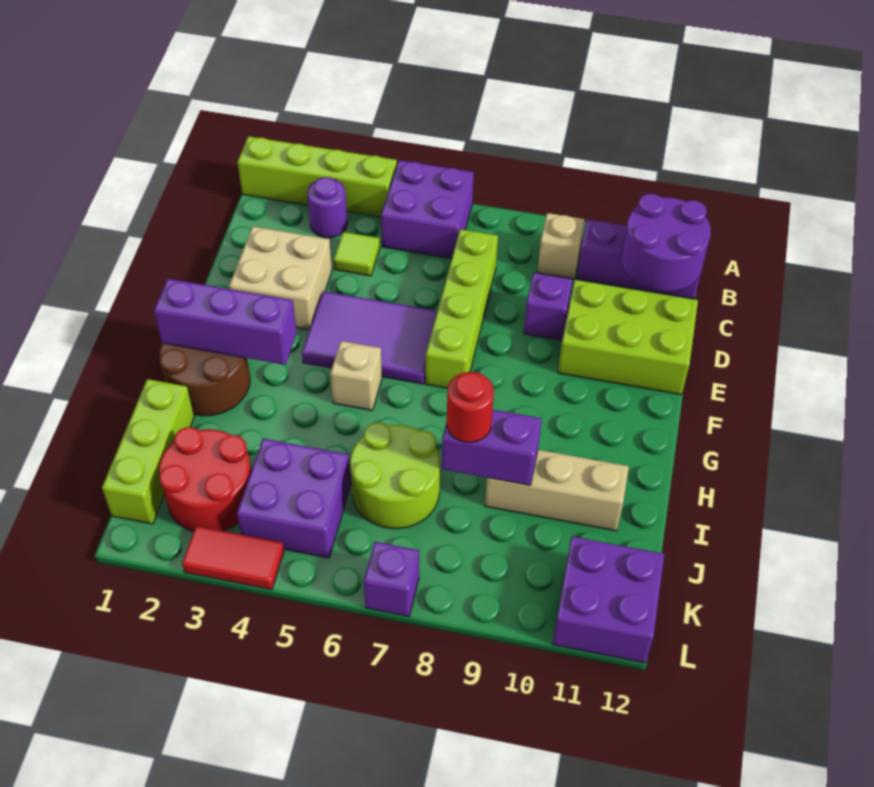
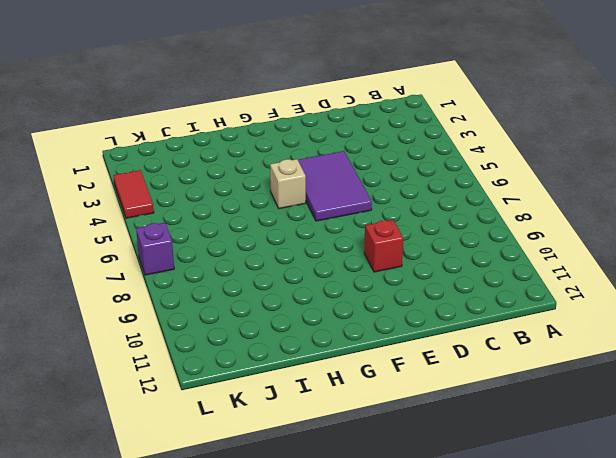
red 1x1 brick [364,220,404,272] -> none
none -> lime 1x4 brick [238,136,397,217]
none -> purple 2x2 brick [381,160,474,259]
none -> purple 1x1 round brick [307,177,347,238]

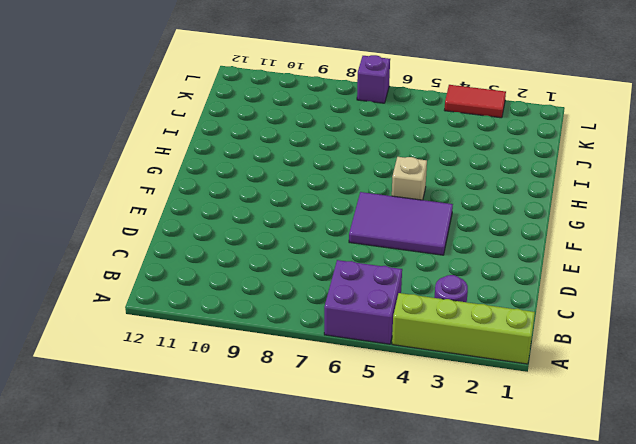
none -> tan 1x1 brick [537,213,585,279]
none -> purple 1x3 brick [577,219,701,299]
none -> lime 1x1 tile [334,232,380,276]

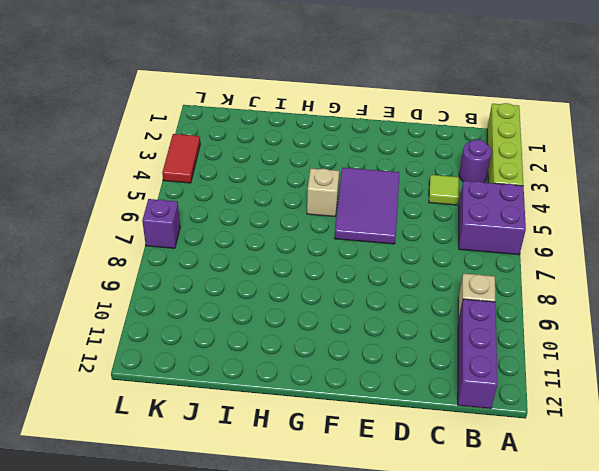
none -> lime 1x4 brick [426,229,498,388]
none -> tan 2x2 brick [229,226,332,330]
none -> purple 1x1 brick [524,273,572,340]

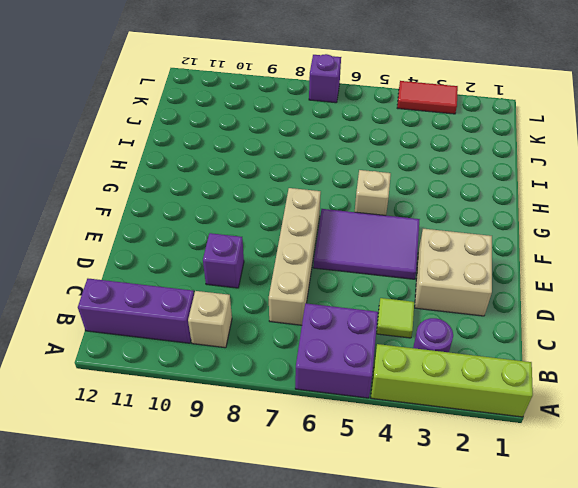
tan 1x4 brick [269,188,321,325] -> lime 1x4 brick [426,229,498,388]
none -> lime 2x3 brick [558,280,698,395]
none -> brown 2x2 round brick [159,343,250,416]
none -> lime 1x3 brick [102,379,194,524]

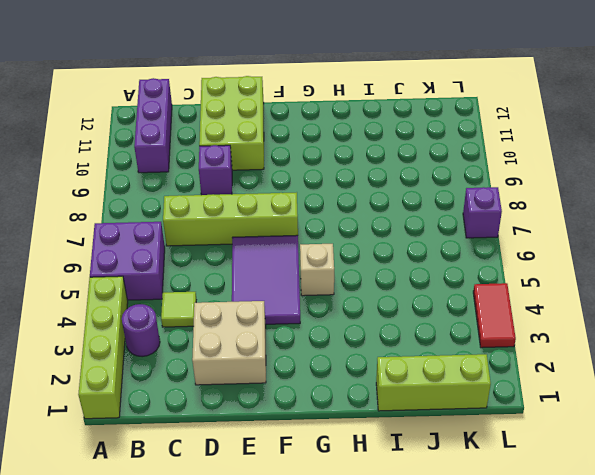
none -> tan 1x1 brick [537,213,585,279]
none -> brown 2x2 round brick [159,343,250,416]
none -> lime 2x2 round brick [350,423,440,529]

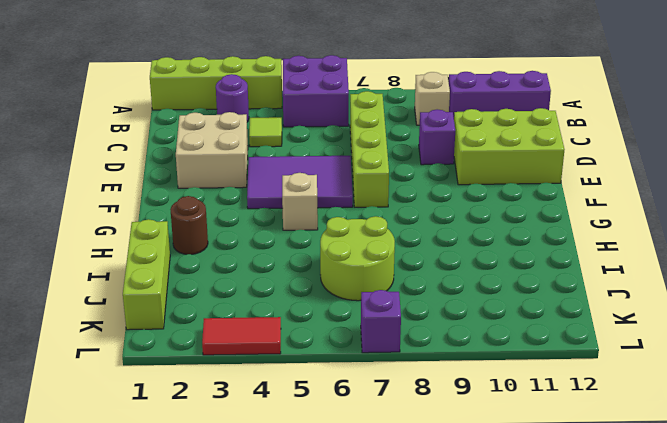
brown 1x1 round brick [170,196,208,254] -> brown 2x2 round brick [159,343,250,416]
none -> tan 1x3 brick [485,450,629,531]
none -> red 2x2 round brick [159,427,251,532]
none -> purple 2x2 brick [237,439,351,558]

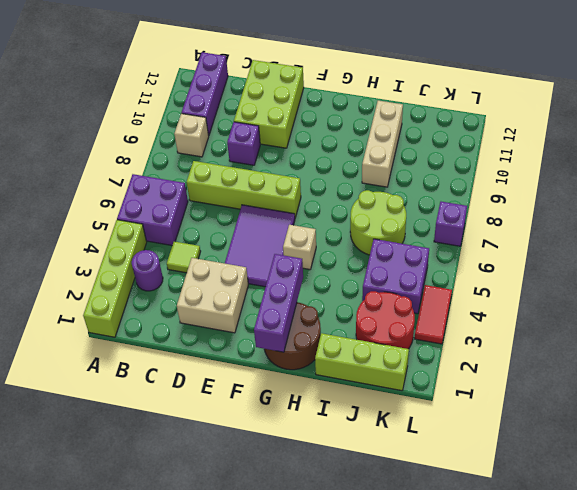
none -> purple 2x2 brick [552,537,664,663]
none -> purple 2x2 round brick [622,194,711,292]
none -> purple 1x2 brick [442,410,542,485]

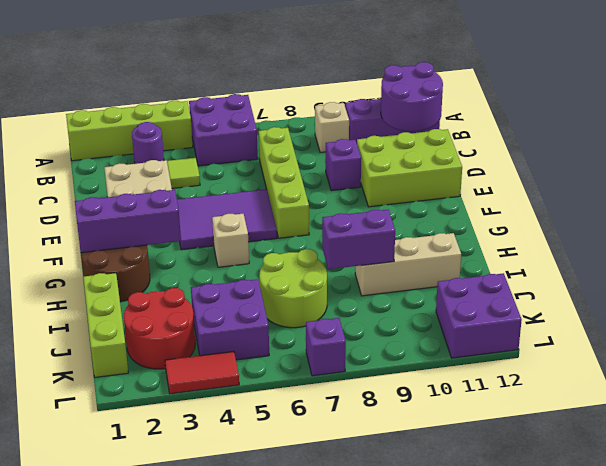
none -> red 1x1 round brick [447,372,494,442]

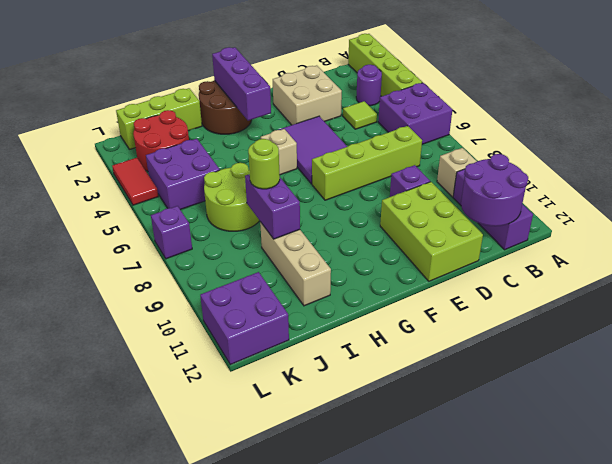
lime 1x1 round brick [248,139,280,189] -> red 1x1 round brick [447,372,494,442]

